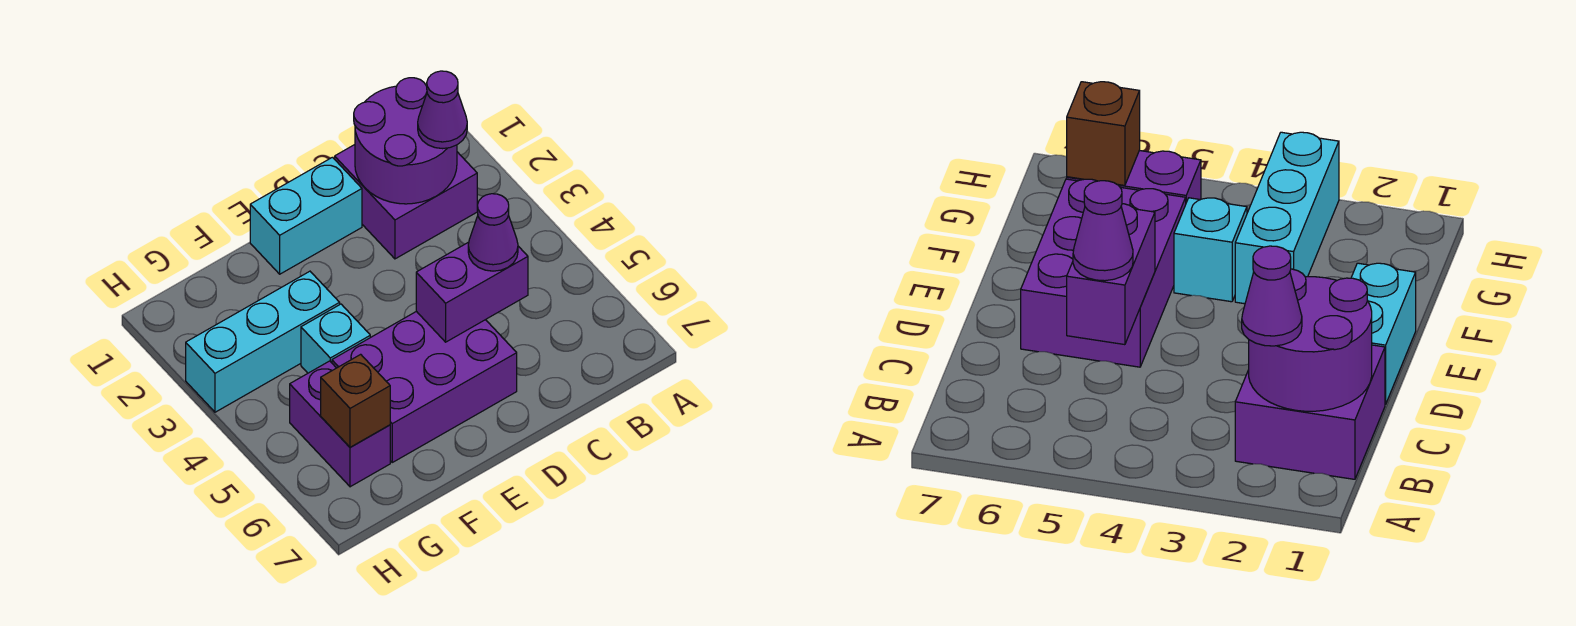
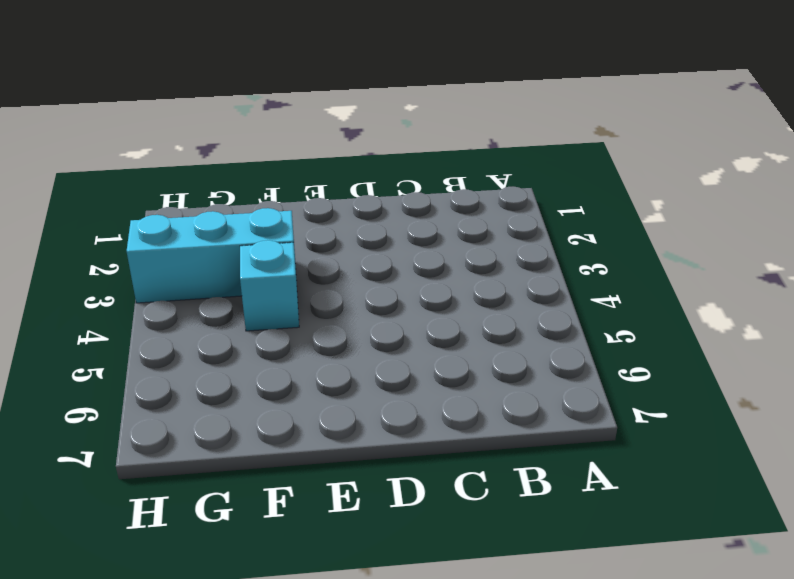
none -> purple 2x2 brick [335,145,477,259]
none -> cyan 1x2 brick [250,157,362,274]

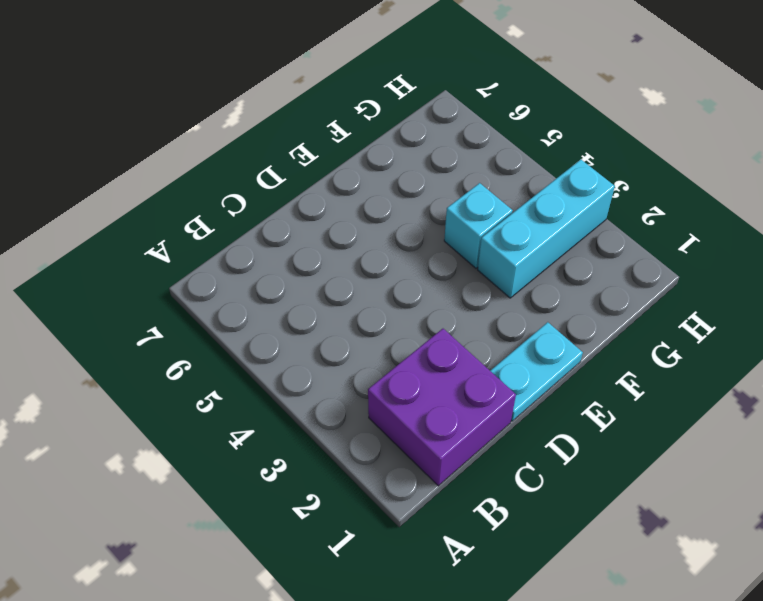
cyan 1x2 plate [490,322,583,421] -> cyan 1x2 brick [250,157,362,274]
none -> purple 2x3 brick [332,311,517,462]
none -> purple 1x2 brick [290,361,390,487]

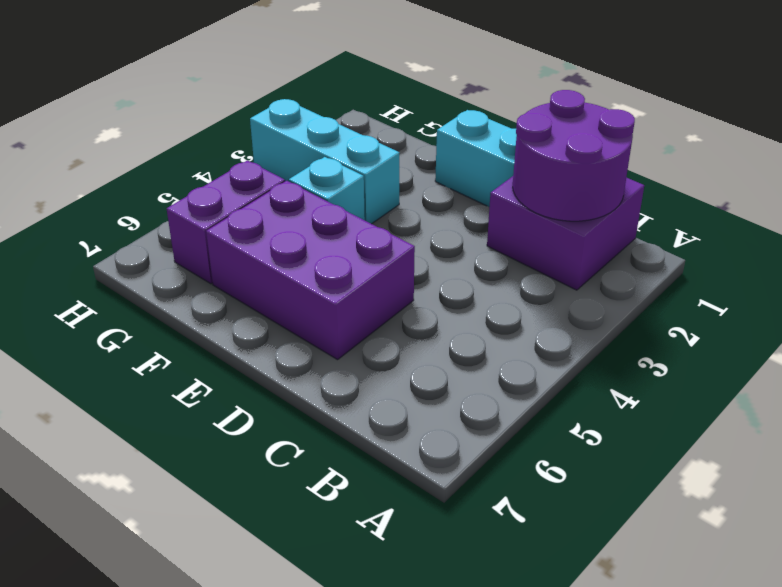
none -> purple 1x2 brick [416,242,528,342]
none -> brown 1x1 brick [321,354,390,447]

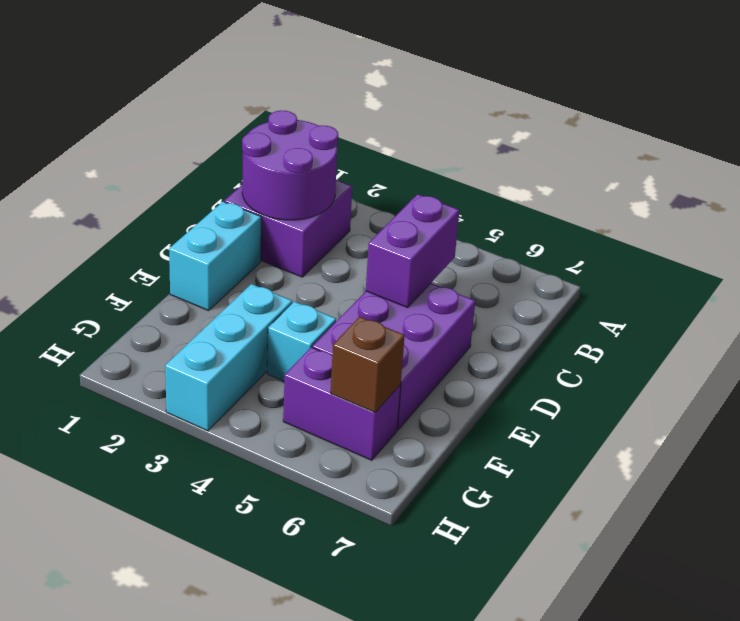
none -> purple 1x1 cone [418,71,467,149]
none -> purple 1x1 cone [468,194,518,271]

